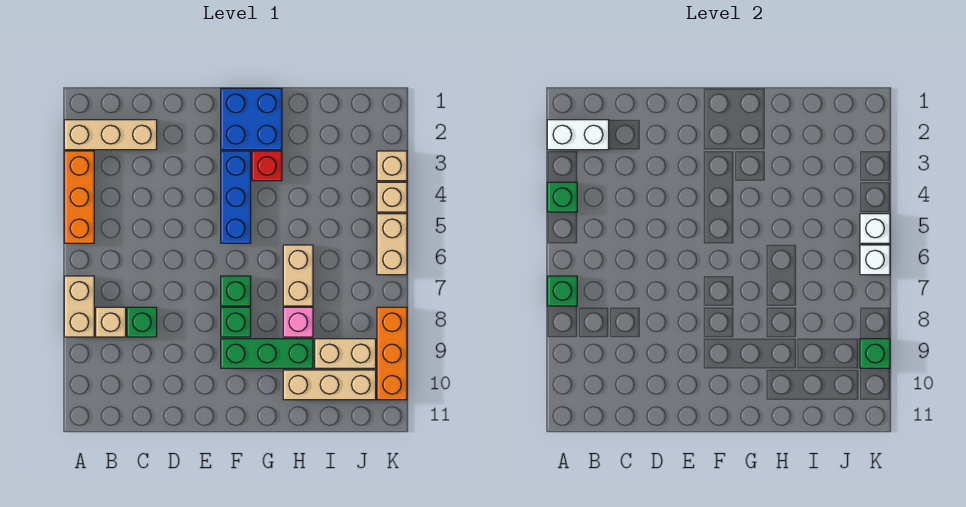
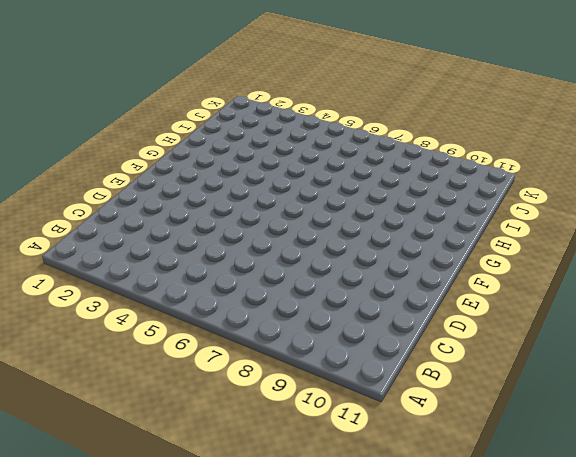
none -> tan 1x3 brick [64,120,157,150]
none -> orange 1x3 brick [64,151,94,243]
none -> tan 1x2 brick [64,276,94,337]

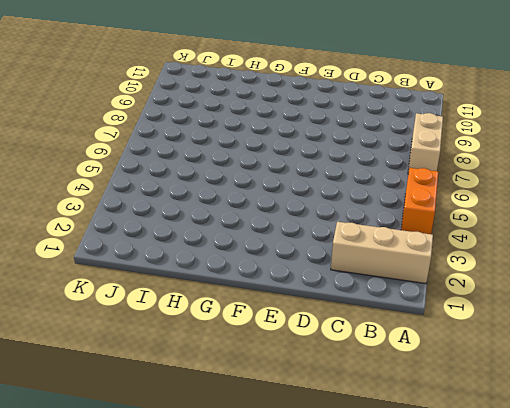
orange 1x2 brick [401,168,438,234] -> orange 1x3 brick [64,151,94,243]
none -> tan 1x1 brick [96,307,126,337]
none -> green 1x1 brick [127,307,157,337]
none -> blue 2x2 brick [221,88,282,150]

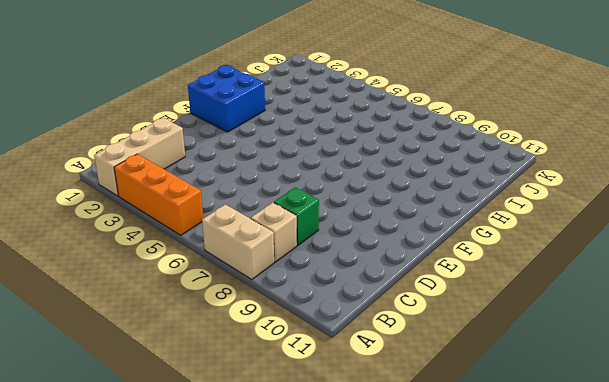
none -> blue 1x3 brick [221,151,251,243]
none -> green 1x1 brick [221,276,251,306]
none -> green 1x1 brick [221,307,251,337]

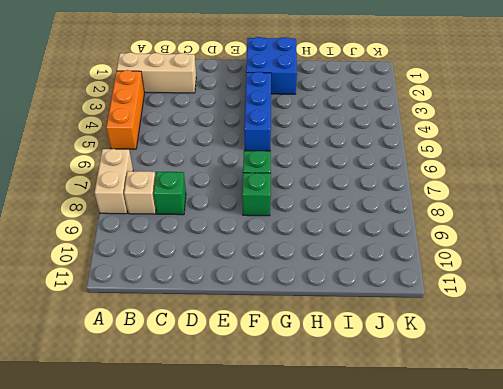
none -> green 1x3 brick [221,339,313,368]
none -> red 1x1 brick [252,151,282,181]
none -> tan 1x2 brick [283,245,313,306]

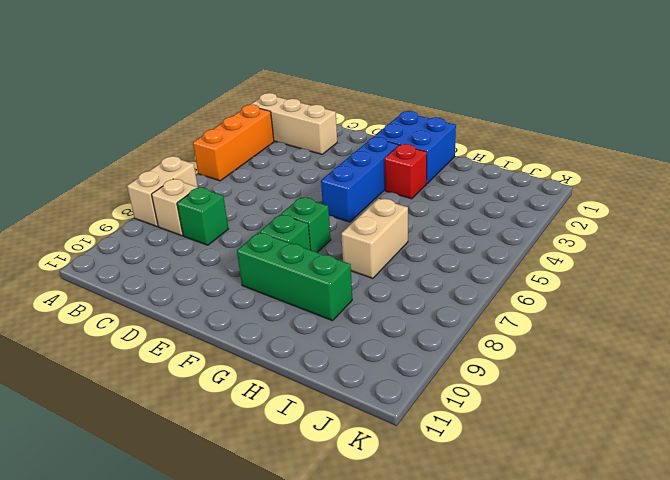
none -> pink 1x1 brick [283,307,313,337]
none -> tan 1x3 brick [283,370,376,400]
none -> tan 1x2 brick [315,339,376,368]

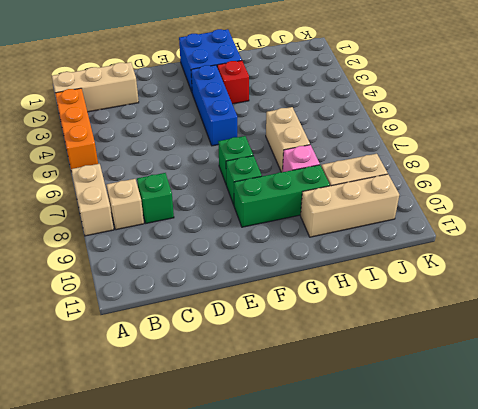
none -> tan 1x1 brick [377,151,407,181]
none -> tan 1x1 brick [377,182,407,212]
none -> tan 1x2 brick [377,214,407,275]

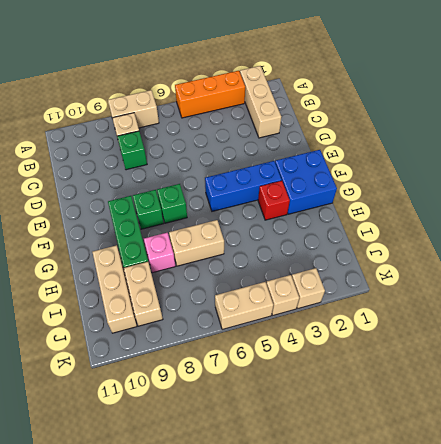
none -> orange 1x3 brick [377,307,407,400]
none -> white 1x2 brick [547,120,609,150]
none -> green 1x1 brick [547,182,577,212]

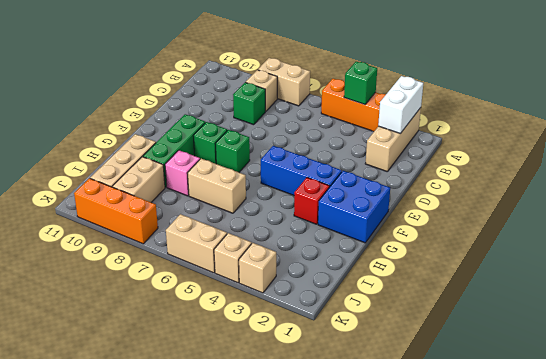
none -> green 1x1 brick [547,276,577,306]
none -> white 1x1 brick [860,214,890,243]
none -> white 1x1 brick [860,245,890,275]

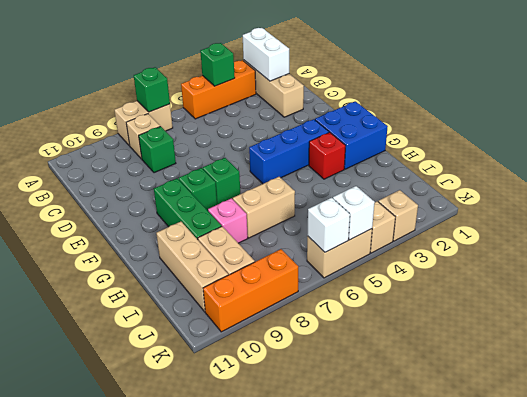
none -> green 1x1 brick [860,339,890,368]

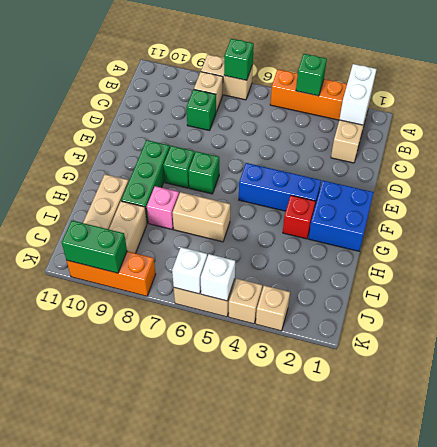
green 1x2 brick [62,220,127,273] -> green 1x1 brick [860,339,890,368]

